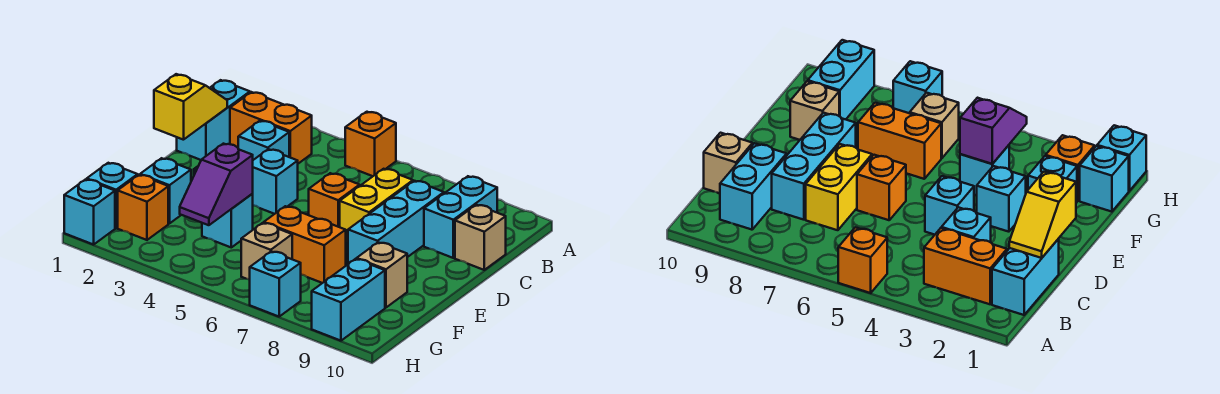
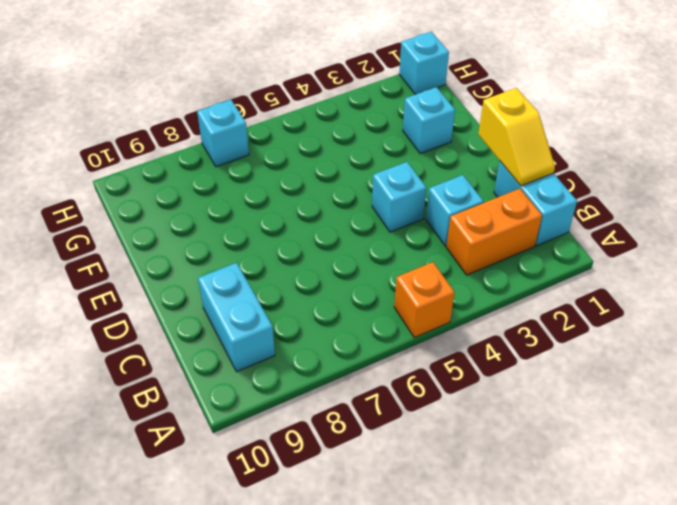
none -> yellow 1x2 brick [340,169,413,242]
none -> cyan 1x3 brick [348,181,444,264]
none -> tan 1x1 brick [455,205,506,270]

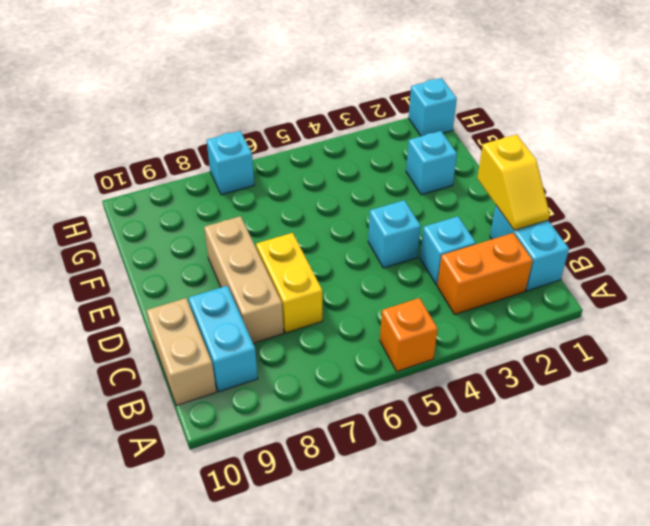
tan 1x2 brick [147,298,216,406] -> tan 1x1 brick [455,205,506,270]
tan 1x3 brick [204,216,284,343] -> cyan 1x3 brick [348,181,444,264]
none -> orange 1x1 brick [309,173,360,227]
none -> cyan 1x1 brick [977,166,1026,232]
none -> cyan 1x1 brick [202,194,253,247]

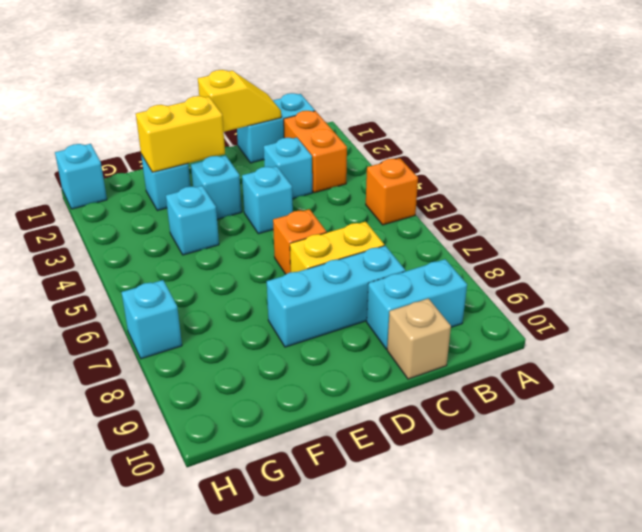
yellow 1x2 brick [136,96,225,172] -> none
none -> orange 1x2 brick [264,206,346,283]
none -> tan 1x1 brick [357,242,407,308]
none -> cyan 1x1 brick [87,163,138,228]

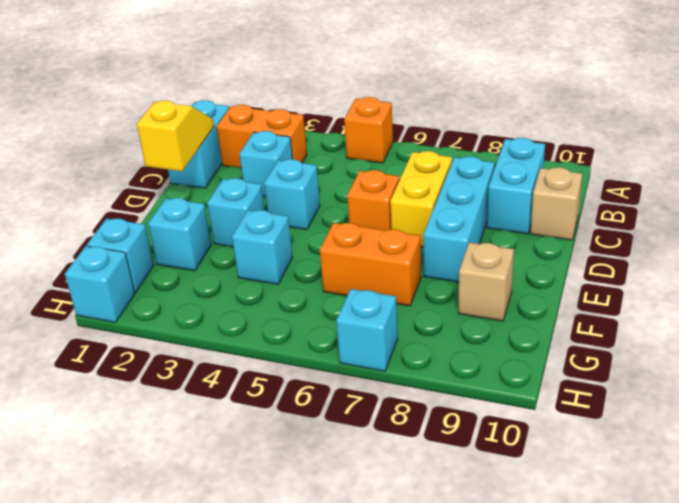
none -> orange 1x1 brick [118,175,168,240]
none -> tan 1x1 brick [241,223,292,279]
none -> cyan 1x2 brick [312,259,385,341]

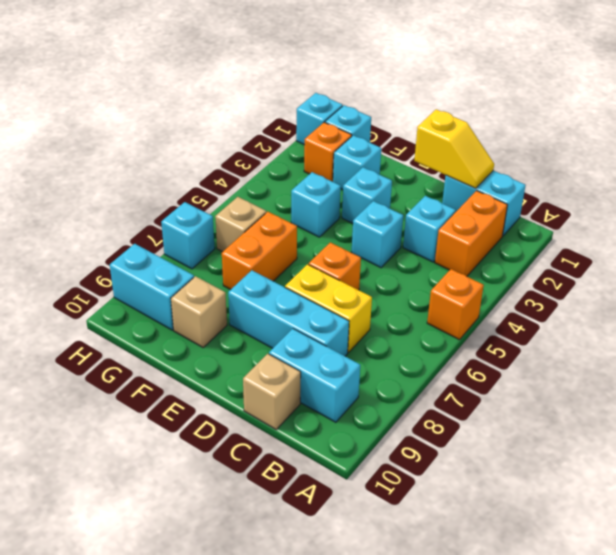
none -> purple 1x2 slope [180,144,253,225]

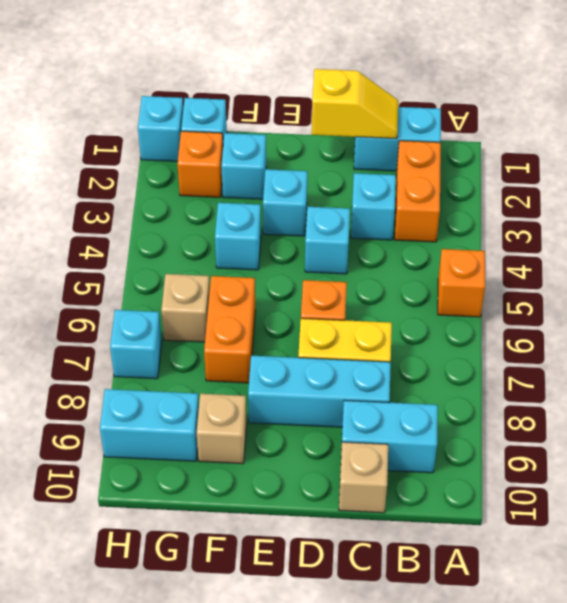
none -> purple 1x2 slope [180,144,253,225]

